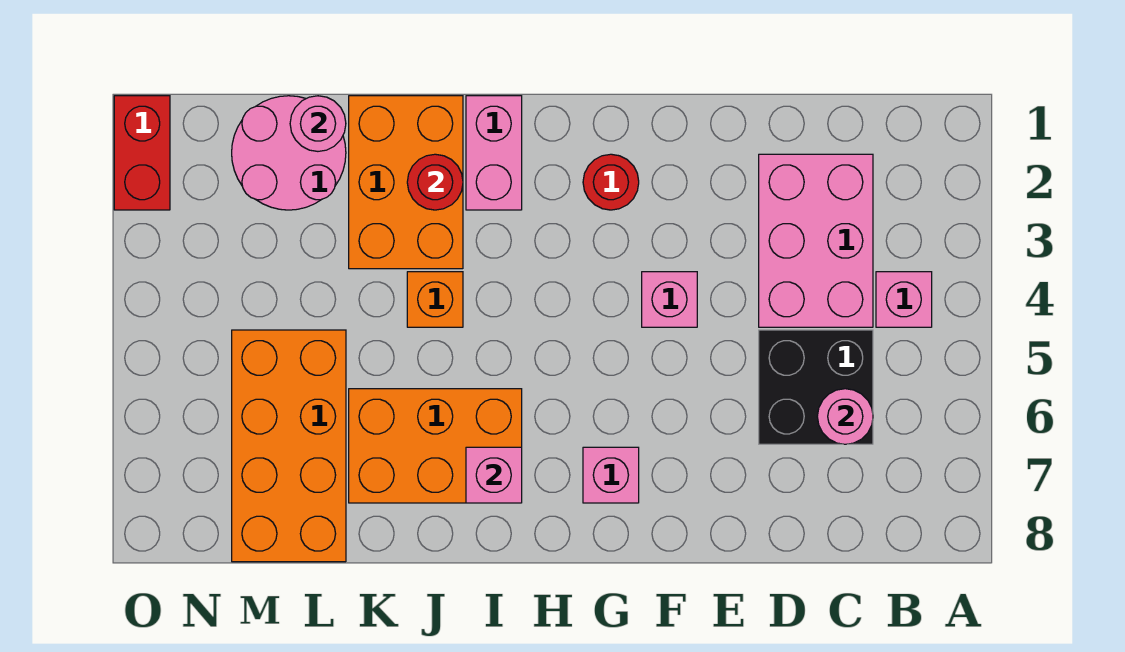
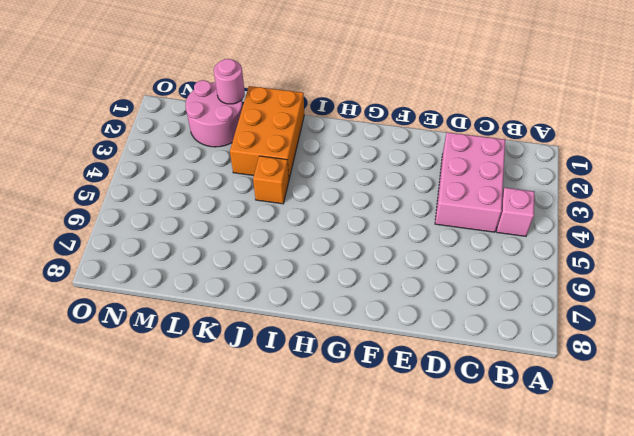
none -> black 2x2 brick [759,330,873,444]
none -> pink 1x1 brick [642,272,697,327]
none -> red 1x1 round brick [583,154,639,210]

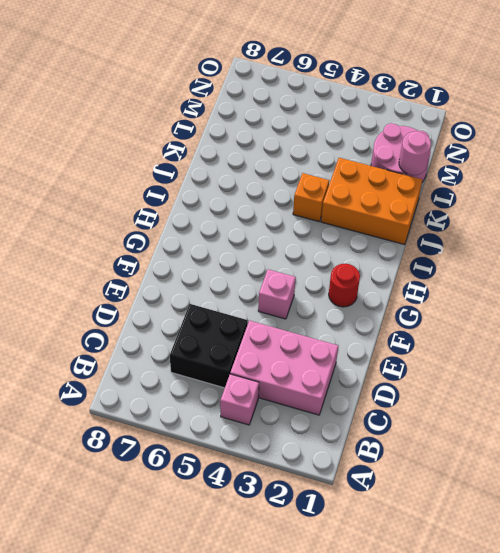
none -> pink 1x1 brick [583,447,639,503]
none -> pink 1x2 brick [466,96,522,210]
none -> orange 2x3 brick [349,389,522,503]

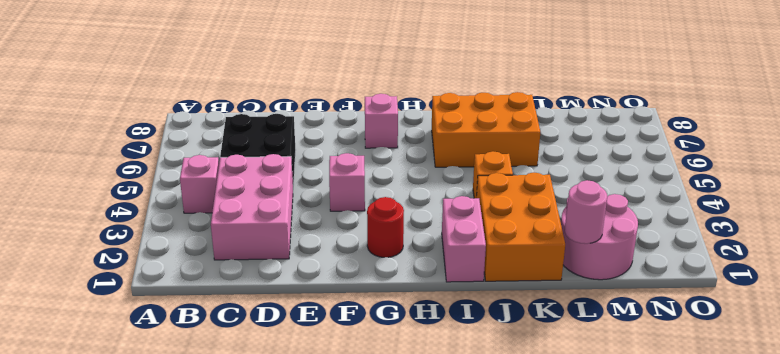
none -> orange 2x4 brick [232,330,346,562]
none -> red 1x2 brick [114,96,170,210]
none -> pink 1x1 round brick [817,389,873,444]

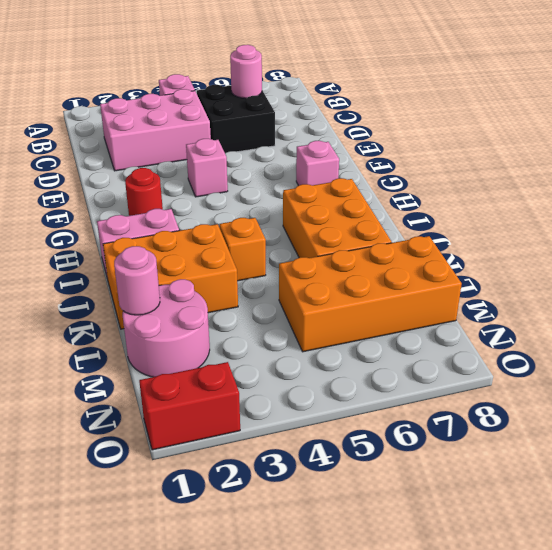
none -> pink 1x1 brick [466,447,522,503]
none -> red 1x1 round brick [407,154,463,210]

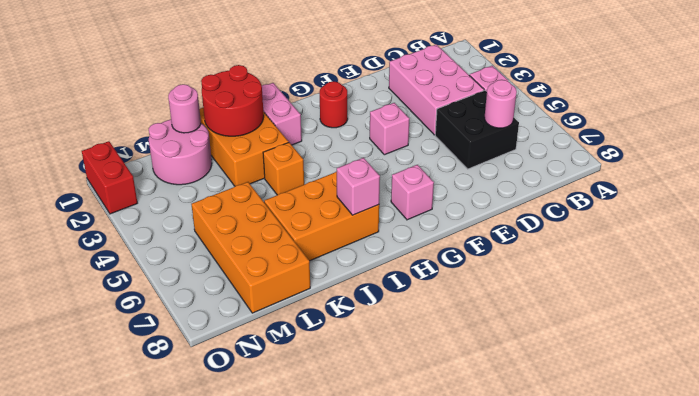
red 2x2 round brick [201,65,264,136] -> red 1x1 round brick [407,154,463,210]

